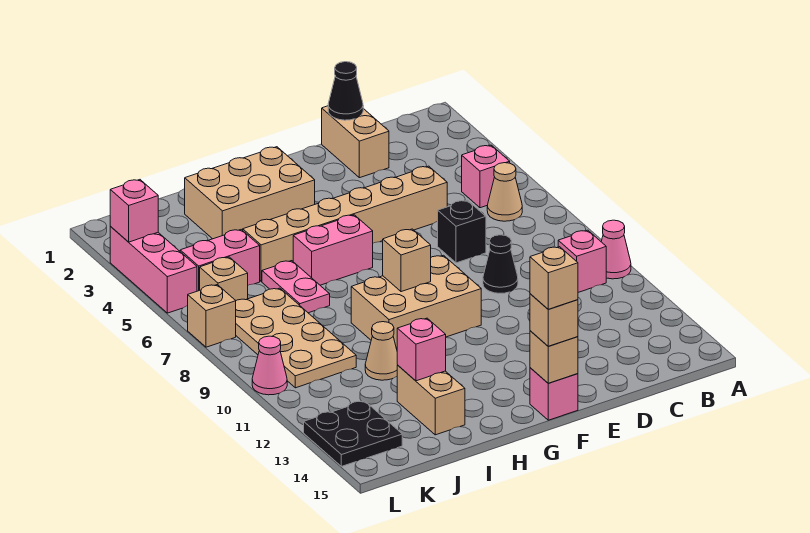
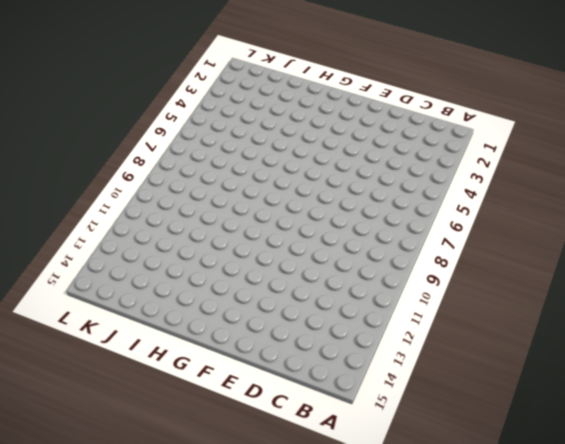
none -> pink 1x1 cone [601,220,631,279]
none -> pink 1x1 brick [462,145,510,208]
none -> tan 1x1 cone [487,163,522,221]

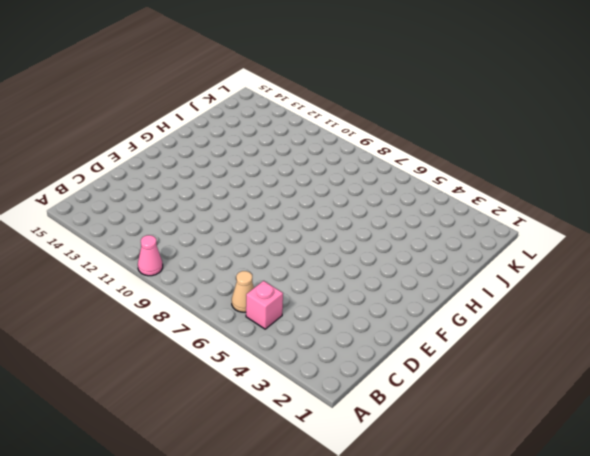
none -> pink 1x1 brick [558,230,606,292]
none -> tan 1x2 brick [322,106,389,178]
none -> tan 1x6 brick [243,166,447,282]

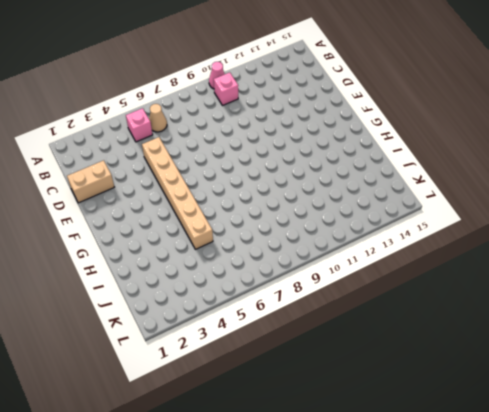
none -> black 1x1 brick [438,200,486,263]
none -> black 1x1 cone [483,235,518,293]
none -> tan 2x3 brick [351,255,481,349]

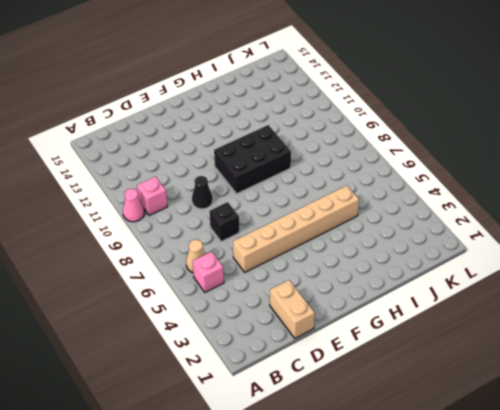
black 2x3 brick [214,125,291,194] -> tan 2x3 brick [351,255,481,349]
none -> pink 1x1 brick [530,368,578,420]
none -> tan 2x3 brick [185,147,315,239]
none -> pink 1x2 brick [293,215,373,285]

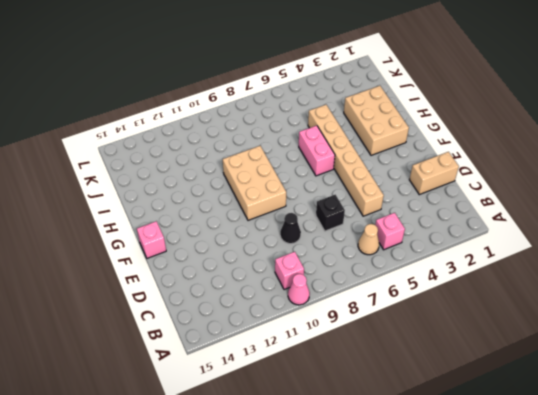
none -> pink 1x2 plate [262,261,330,313]
none -> tan 1x1 cone [365,322,397,380]
none -> tan 1x2 brick [397,365,465,435]

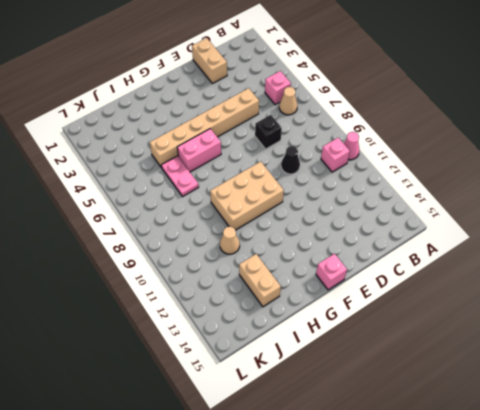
none -> tan 2x3 brick [185,147,315,239]
none -> pink 1x2 brick [180,230,260,291]
none -> tan 2x4 plate [236,288,356,388]

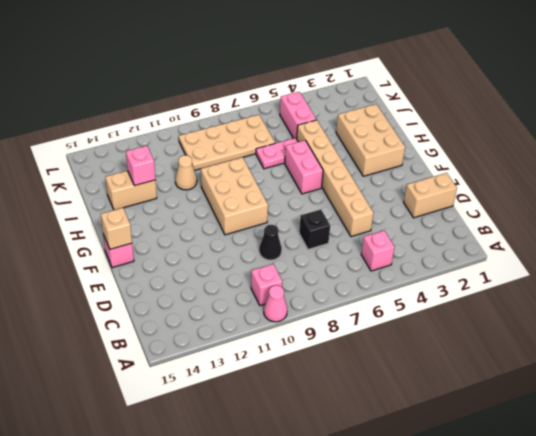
none -> tan 1x1 cone [487,163,522,221]
none -> tan 1x1 brick [200,257,248,300]
none -> black 2x2 plate [304,401,402,466]

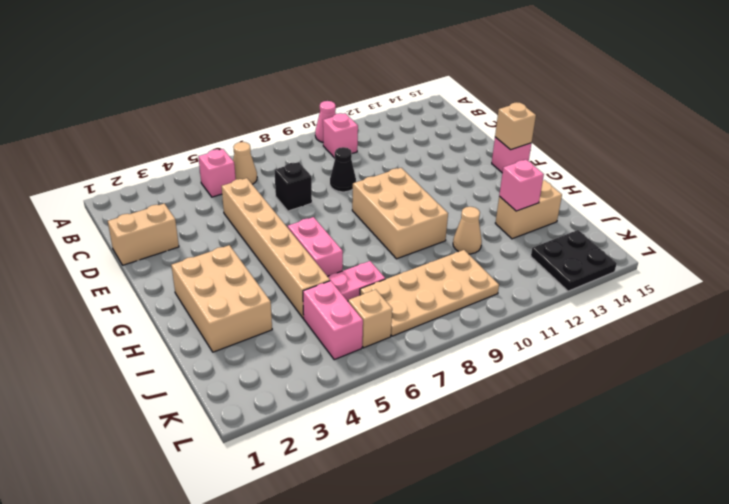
none -> pink 1x3 brick [110,226,197,313]
none -> tan 1x1 brick [188,285,236,347]
none -> pink 1x1 cone [252,336,287,395]

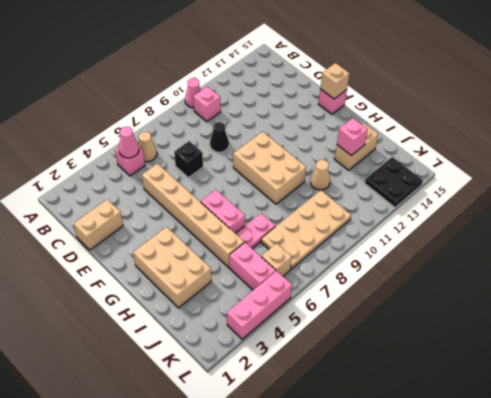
pink 1x1 cone [119,127,139,158] -> pink 1x1 cone moved to [252,336,287,395]
none -> tan 1x1 brick [188,285,236,347]
none -> black 1x1 cone [328,62,363,120]
none -> tan 1x1 brick [383,229,431,292]

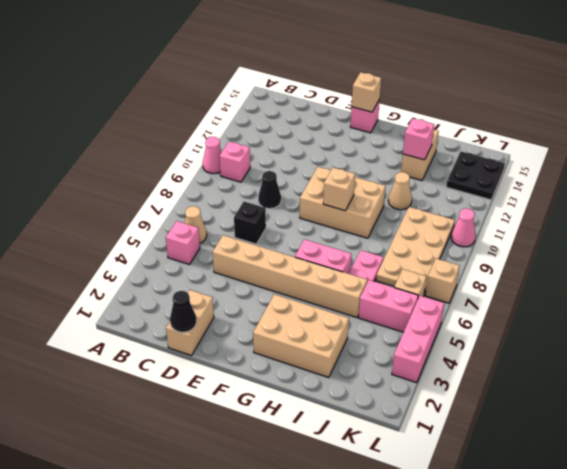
none -> pink 1x1 brick [110,180,158,242]
none -> tan 1x1 brick [530,294,578,346]
none -> tan 1x1 brick [530,247,578,309]

